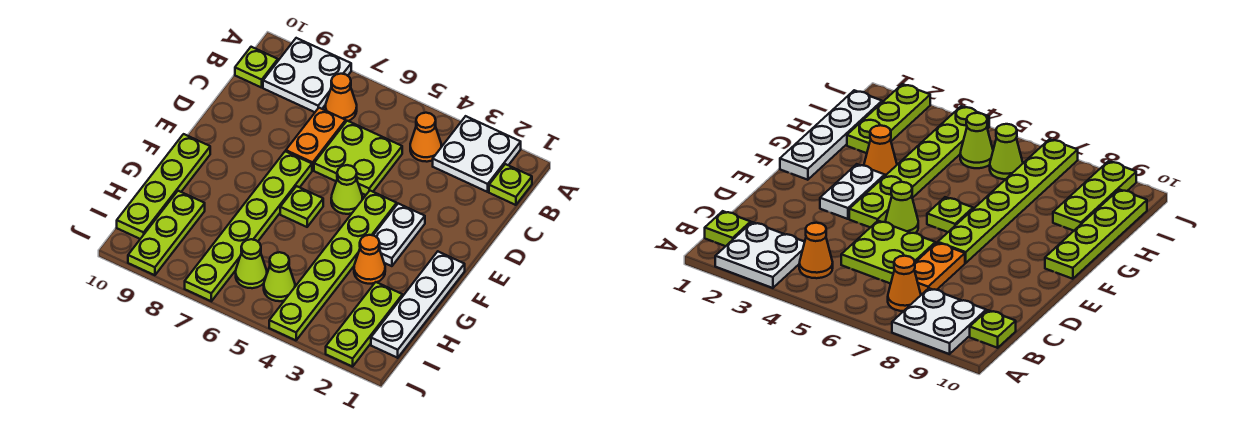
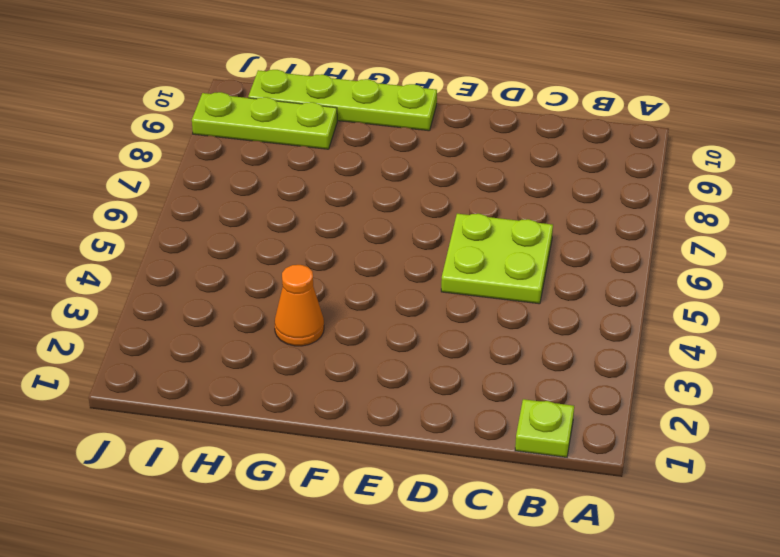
none -> white 2x2 plate [433,116,521,192]
none -> white 2x2 plate [263,38,351,112]
none -> orange 1x1 cone [410,113,441,162]

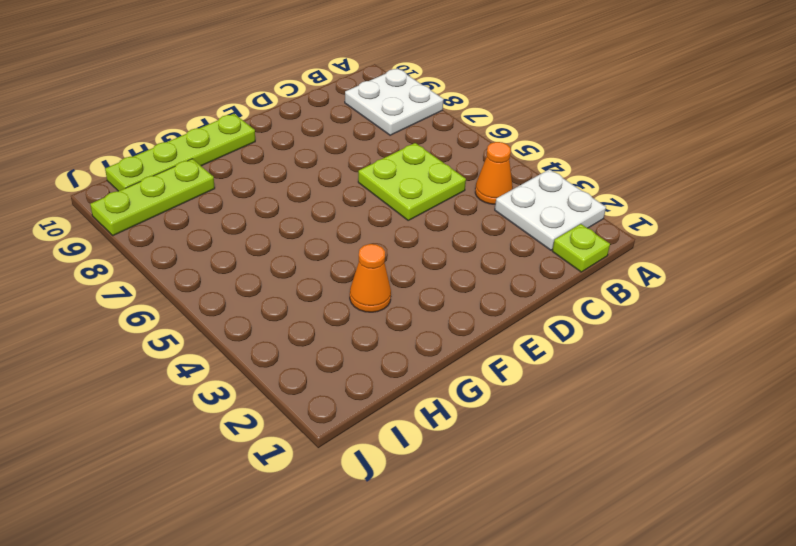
none -> orange 1x1 cone [326,74,357,121]
none -> lime 1x1 plate [235,47,278,88]
none -> orange 1x2 plate [286,108,346,170]

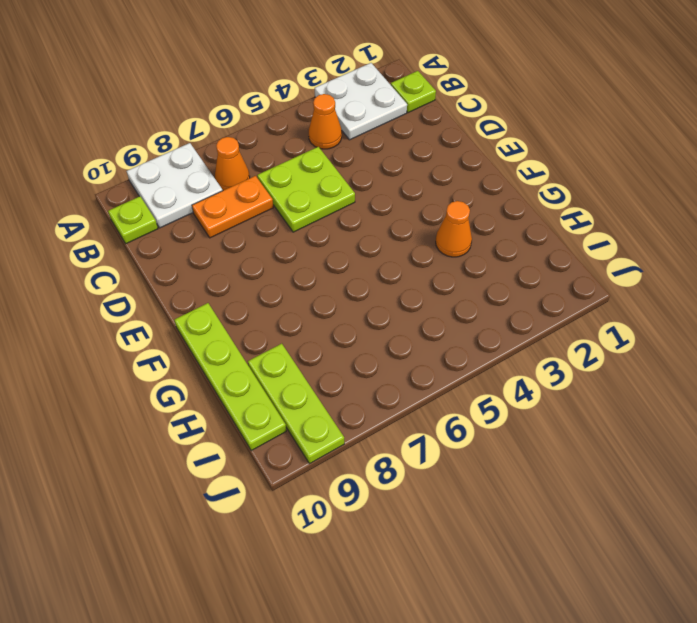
orange 1x2 plate [192,176,273,238] -> orange 1x2 plate turned to [286,108,346,170]
none -> white 1x2 plate [373,204,425,266]
none -> lime 1x6 plate [269,191,397,340]
none -> lime 1x1 cone [331,165,363,214]

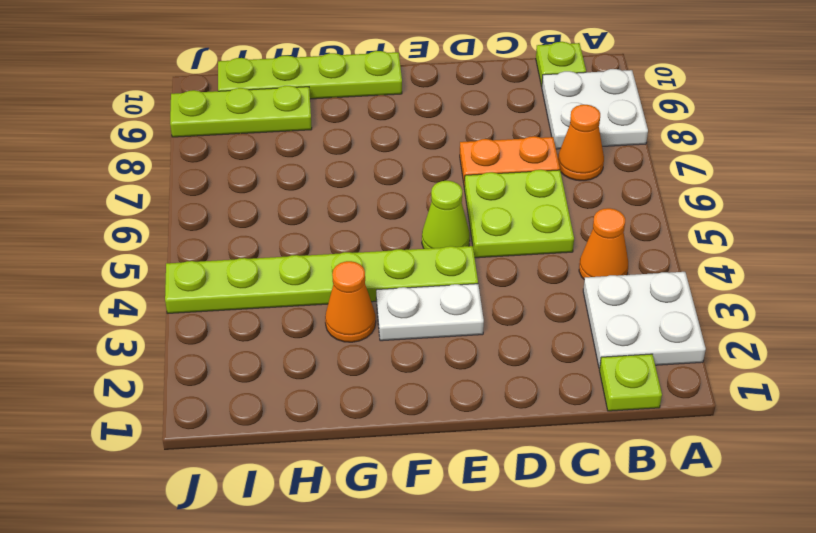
none -> lime 1x6 plate [185,151,312,301]
none -> white 1x4 plate [371,252,465,358]
none -> lime 1x1 plate [280,186,323,227]

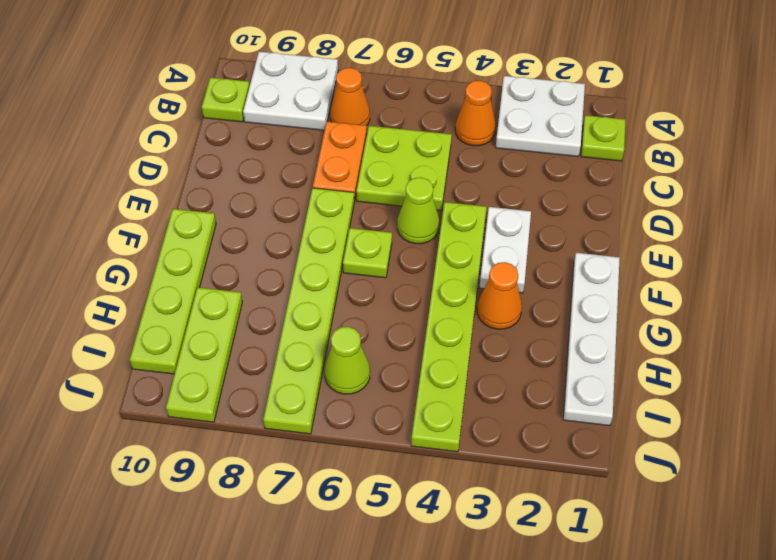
none -> lime 1x3 plate [326,282,403,367]
none -> lime 1x1 cone [264,252,295,301]

